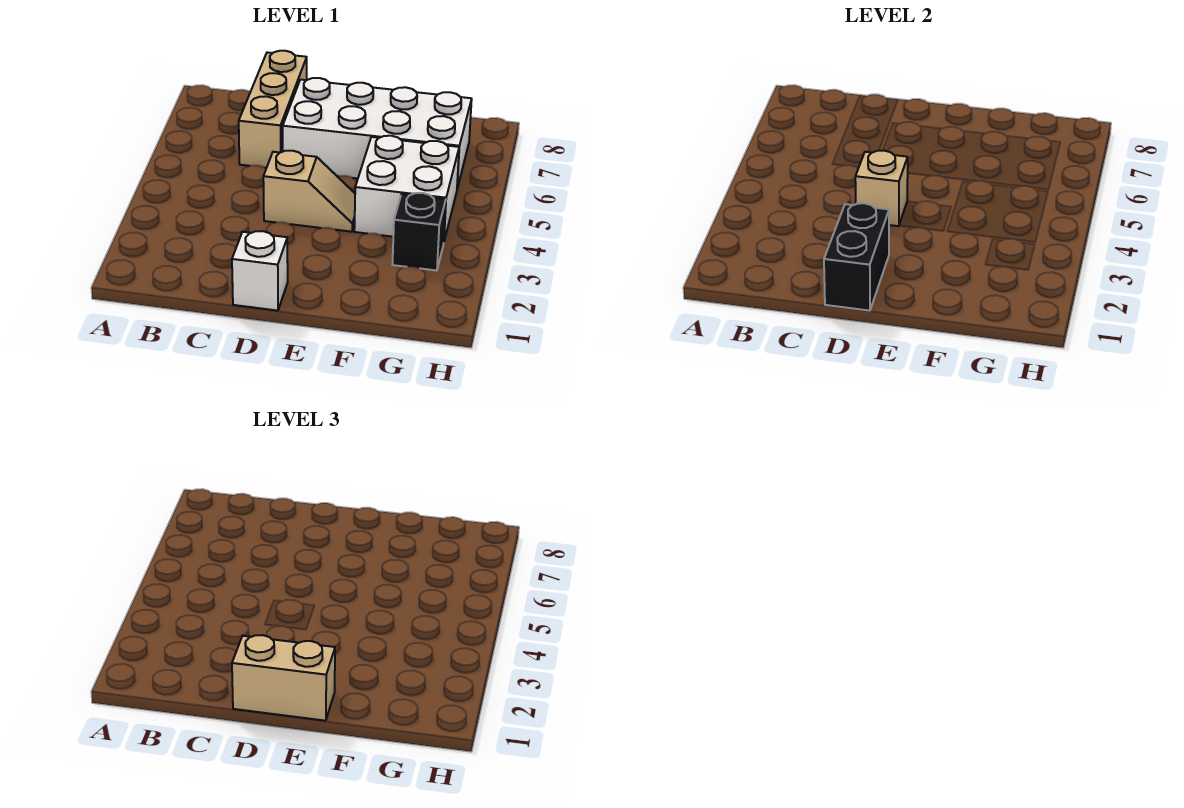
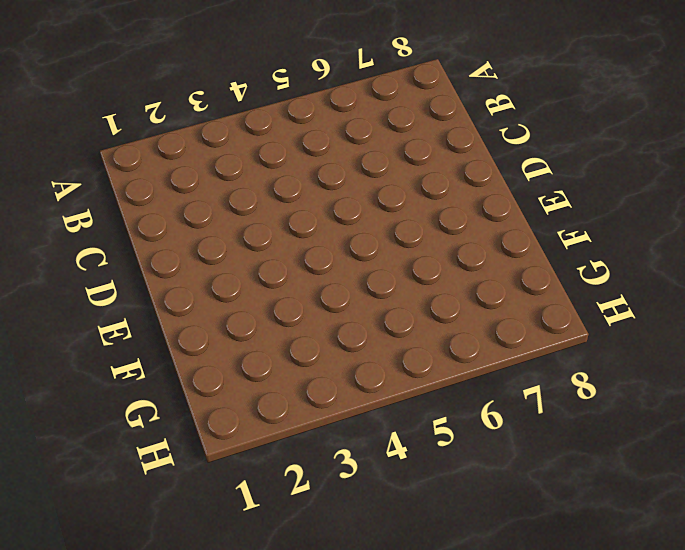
none -> tan 1x3 brick [239,51,307,168]
none -> white 1x1 brick [232,231,288,311]

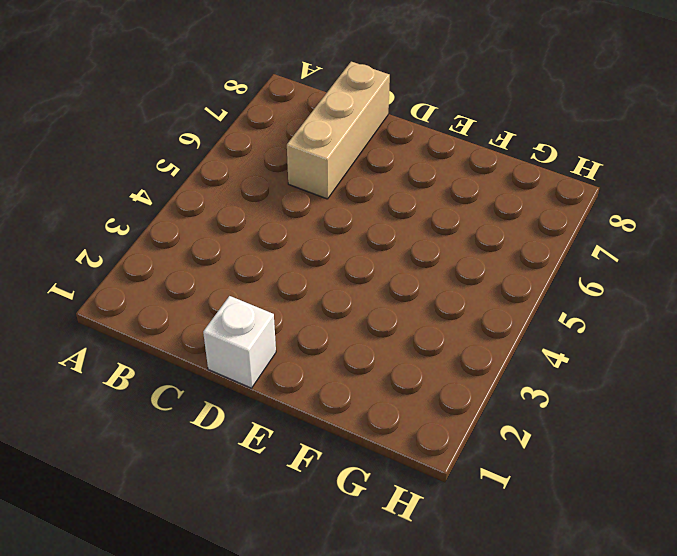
none -> tan 1x2 slope [263,151,355,232]
none -> white 2x4 brick [283,78,472,188]

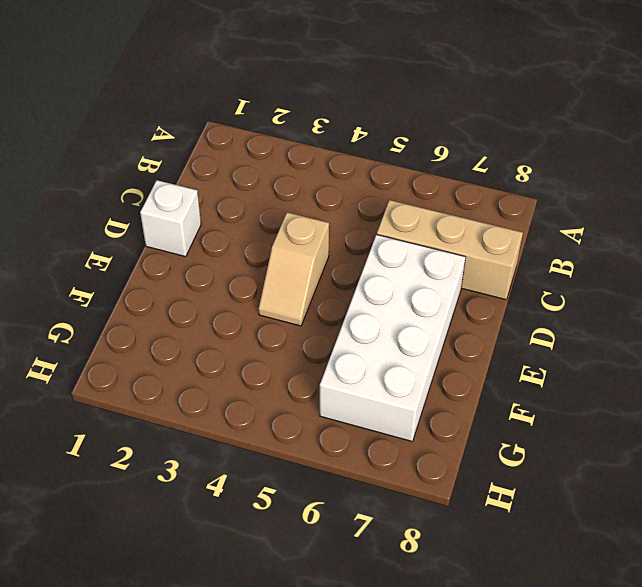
none -> white 2x2 brick [354,136,459,241]
none -> black 1x1 brick [392,193,446,271]

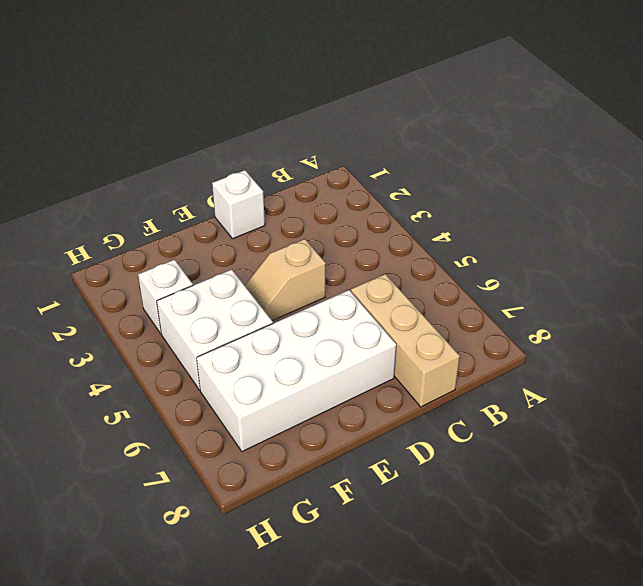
white 1x1 brick [138,260,193,334] -> black 1x1 brick [392,193,446,271]
none -> black 1x2 brick [824,203,889,311]
none -> tan 1x1 brick [855,151,908,226]

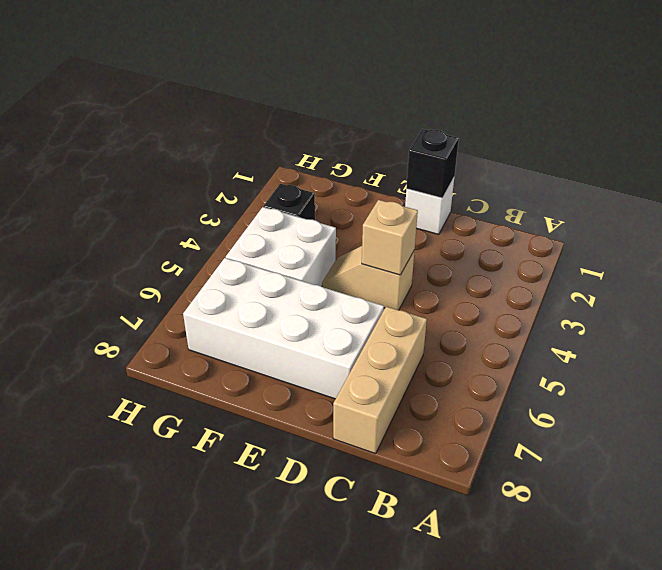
black 1x1 brick [406,129,459,198] -> black 1x2 brick [824,203,889,311]
none -> tan 1x2 brick [232,635,335,721]

